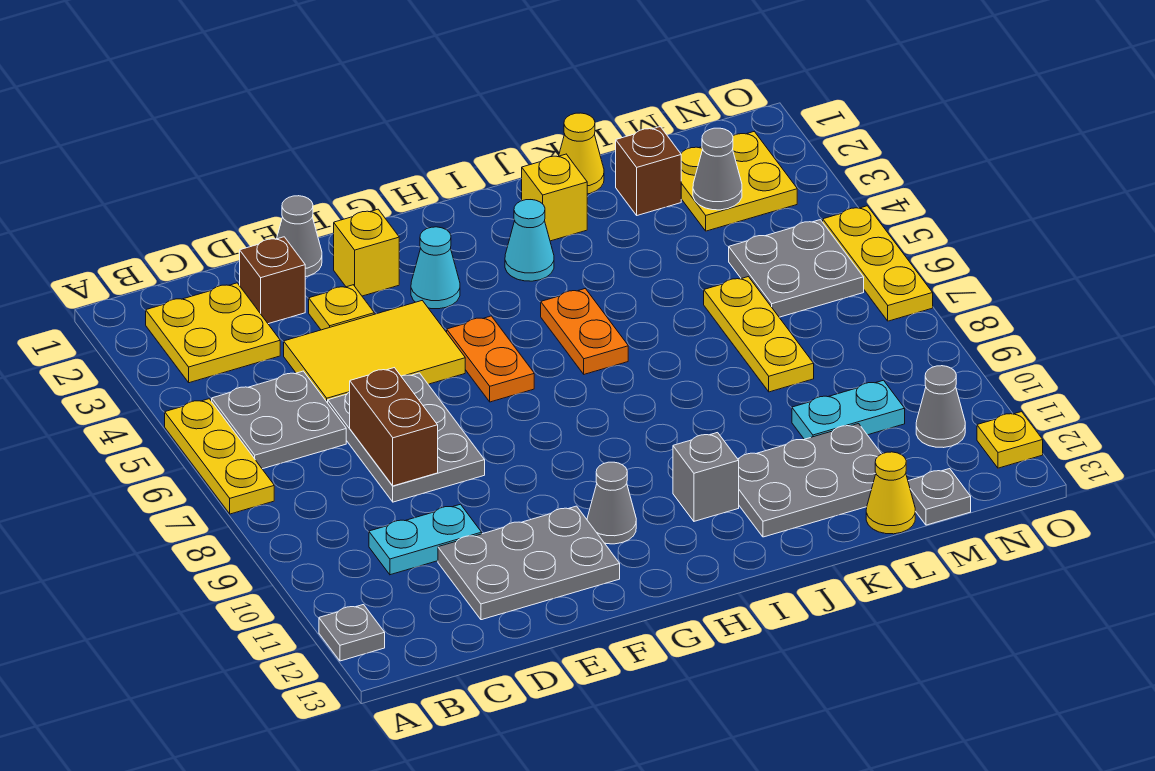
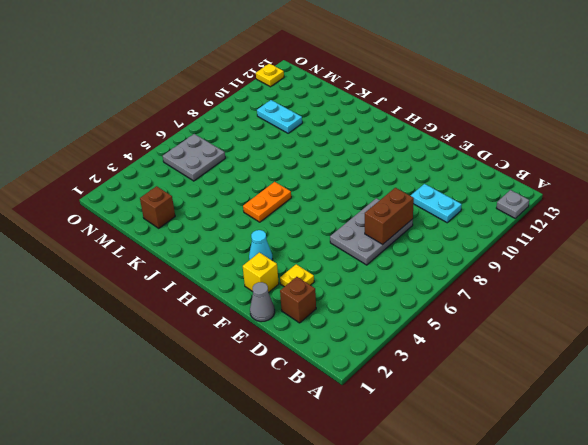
none -> yellow 1x3 plate [165,399,274,514]
none -> yellow 2x2 plate [146,283,280,383]
none -> grey 2x2 plate [212,371,346,469]
none -> yellow 2x3 tile [284,301,465,403]

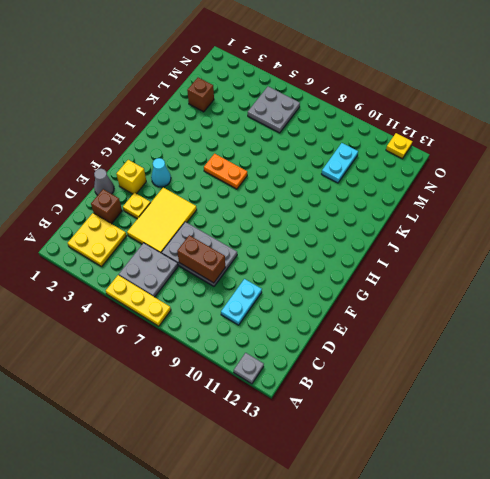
none -> grey 2x3 plate [438,506,620,620]
none -> orange 1x2 plate [447,316,534,402]
none -> grey 1x1 cone [587,462,636,544]
none -> cyan 1x1 cone [505,200,554,281]

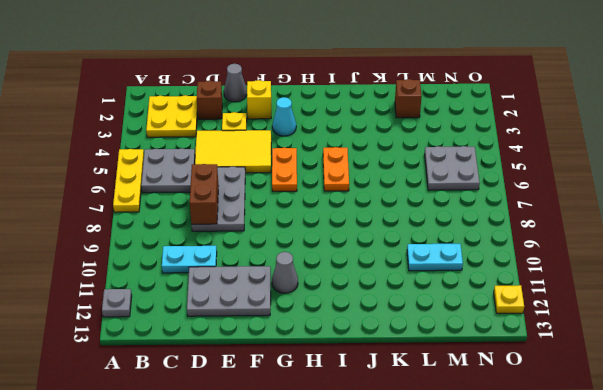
none -> cyan 1x1 cone [505,200,554,281]
none -> grey 1x1 brick [673,433,739,521]
none -> yellow 1x1 brick [522,154,587,241]
none -> grey 2x3 plate [738,424,881,537]

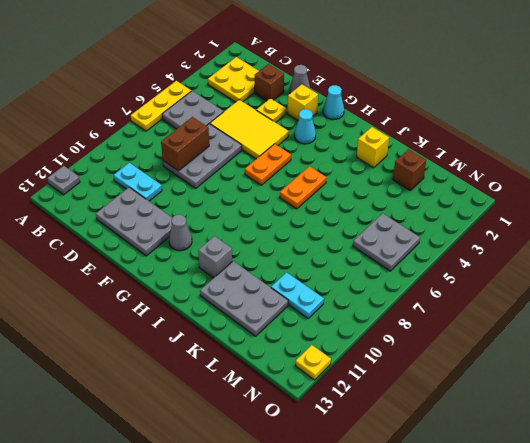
cyan 1x1 cone [323,85,344,120] -> cyan 1x1 cone moved to [505,200,554,281]
none -> yellow 1x1 cone [559,113,604,194]
none -> yellow 1x3 plate [704,277,814,392]
none -> yellow 1x1 cone [866,452,915,534]
none -> yellow 2x2 plate [681,132,797,231]

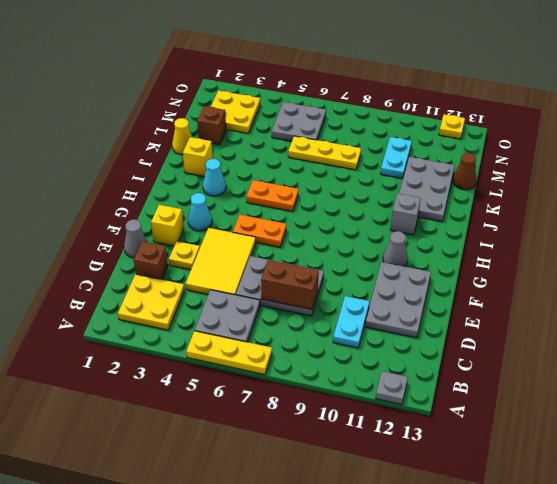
brown 1x1 cone [453,153,476,190] -> yellow 1x1 cone [866,452,915,534]
none -> grey 1x1 plate [908,469,971,525]
none -> grey 1x1 cone [916,366,965,448]
none -> yellow 1x3 plate [823,206,933,321]
none -> grey 1x1 cone [693,128,742,210]

